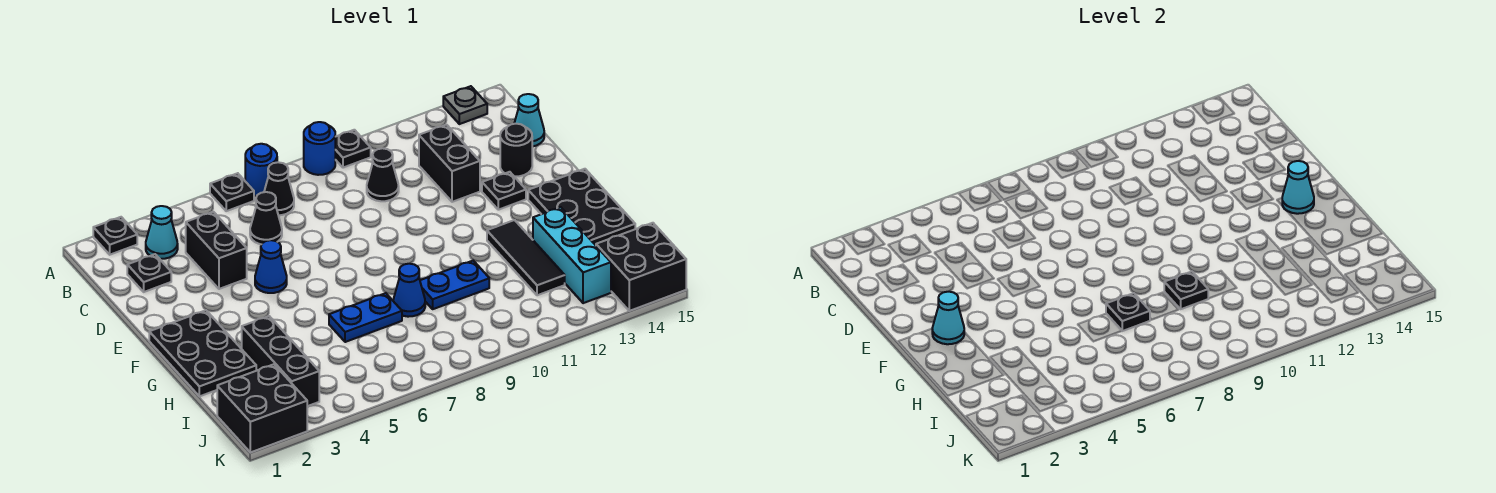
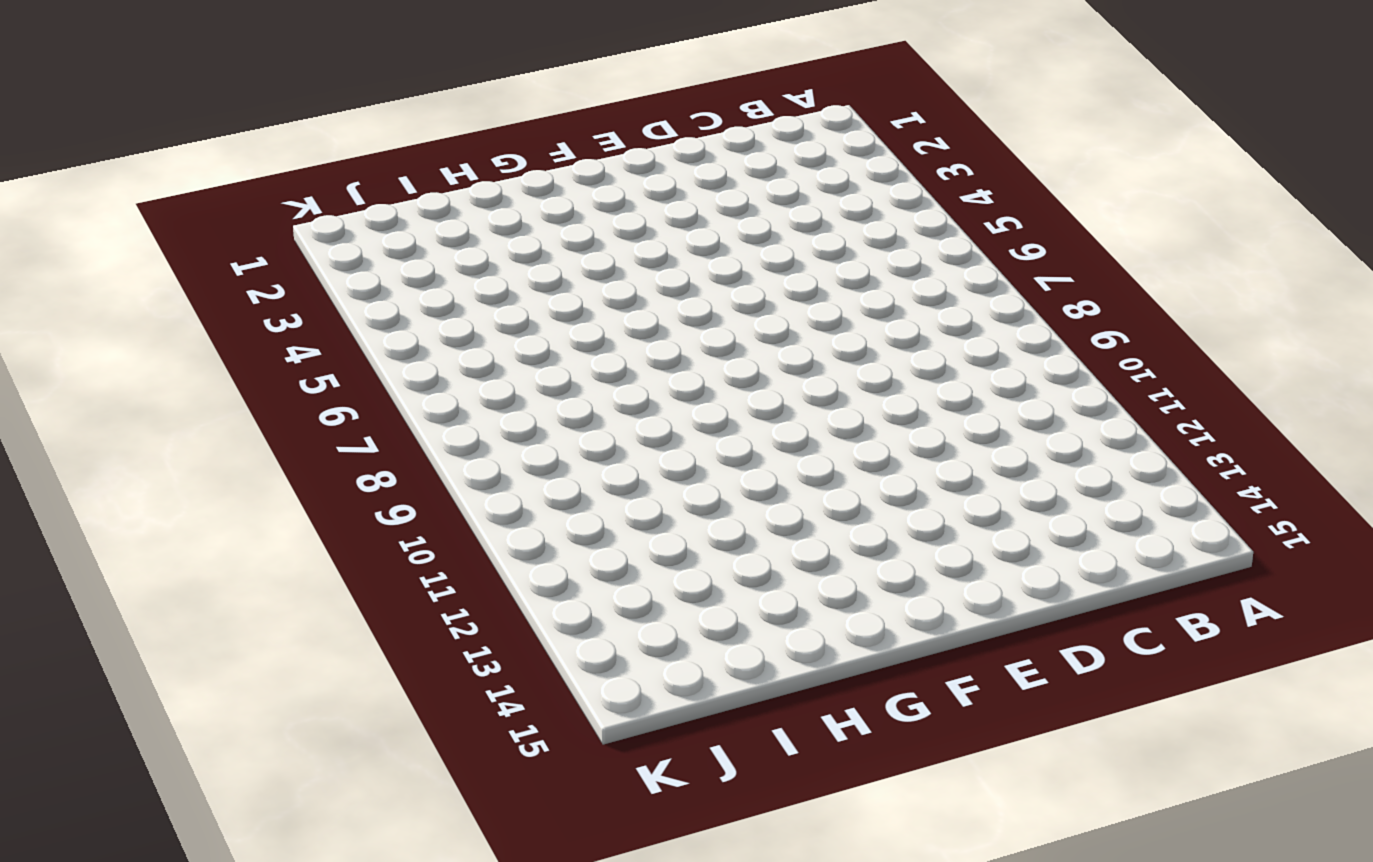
none -> black 1x1 plate [93,217,137,255]
none -> black 1x1 plate [210,173,254,211]
none -> blue 1x1 round brick [245,144,277,196]
none -> blue 1x1 round brick [304,122,335,175]

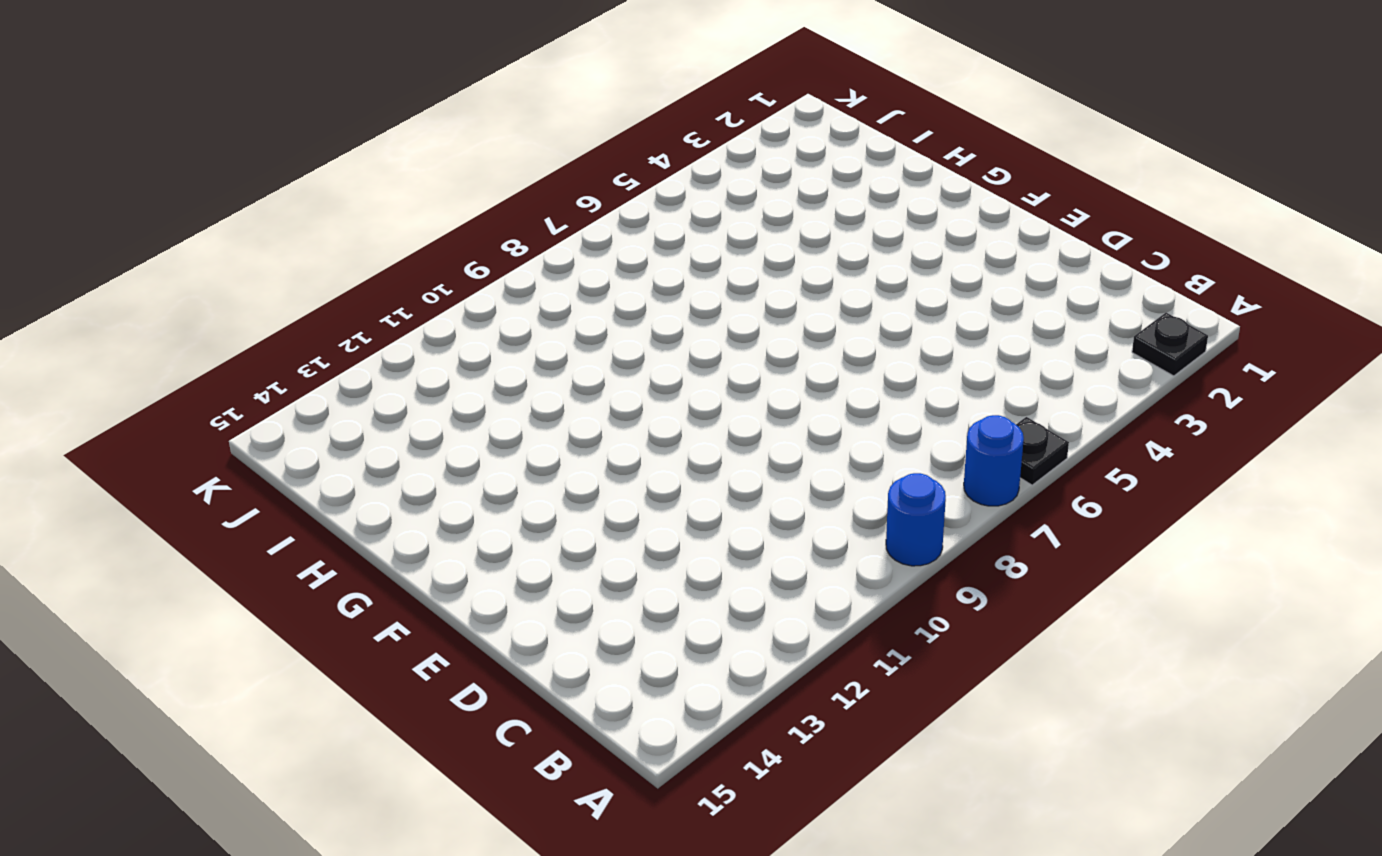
none -> black 1x1 plate [335,130,371,168]
none -> grey 1x1 plate [443,86,487,124]
none -> cyan 1x1 cone [146,206,178,259]
none -> black 1x1 cone [264,162,294,215]

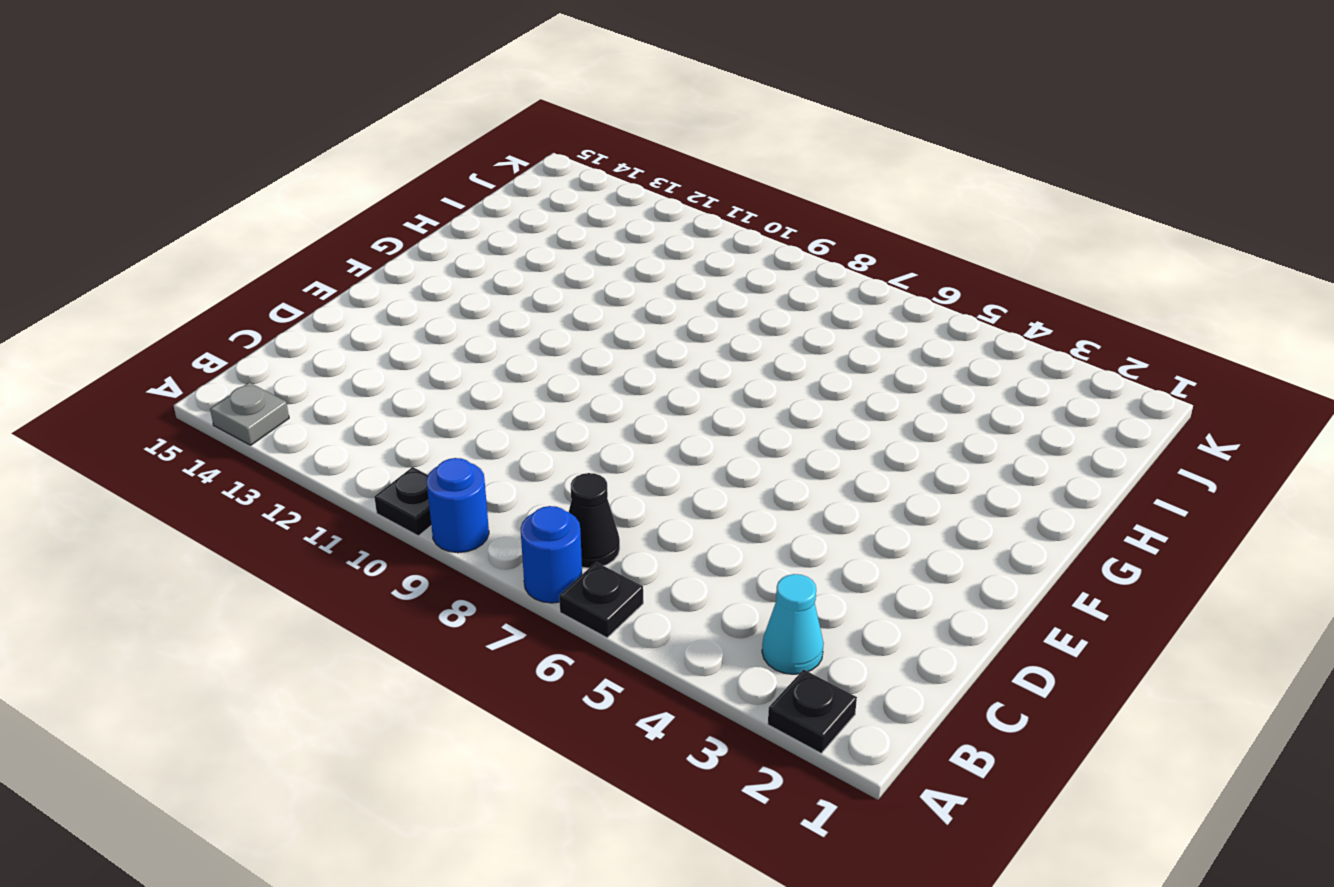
none -> black 1x1 plate [127,254,171,292]
none -> black 1x2 brick [186,212,247,289]
none -> black 1x1 cone [250,192,282,244]
none -> black 1x1 cone [367,148,399,201]

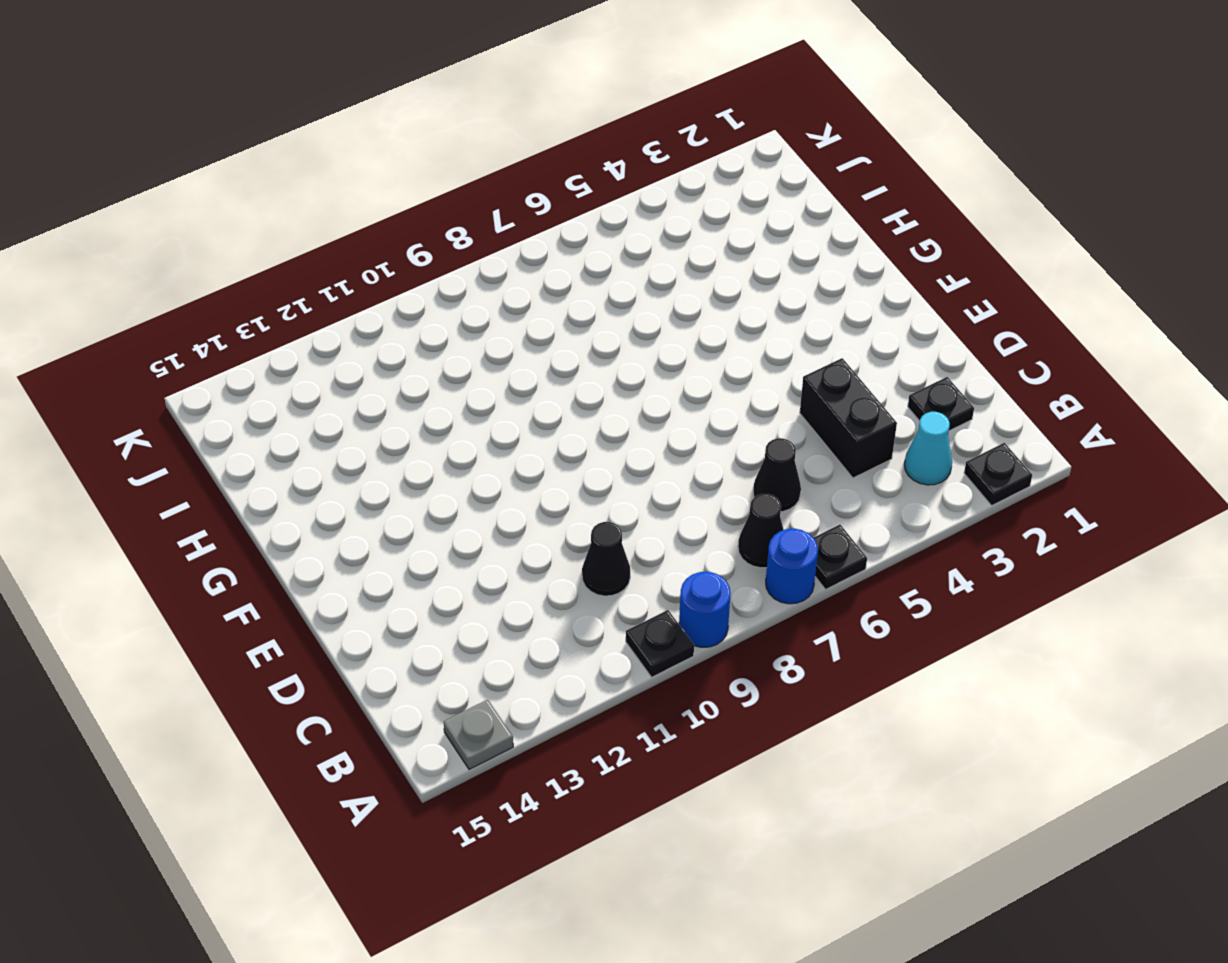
none -> black 1x2 brick [419,125,480,202]
none -> cyan 1x1 cone [514,94,544,147]
none -> black 1x1 round brick [500,124,532,176]
none -> blue 1x1 cone [255,240,287,293]

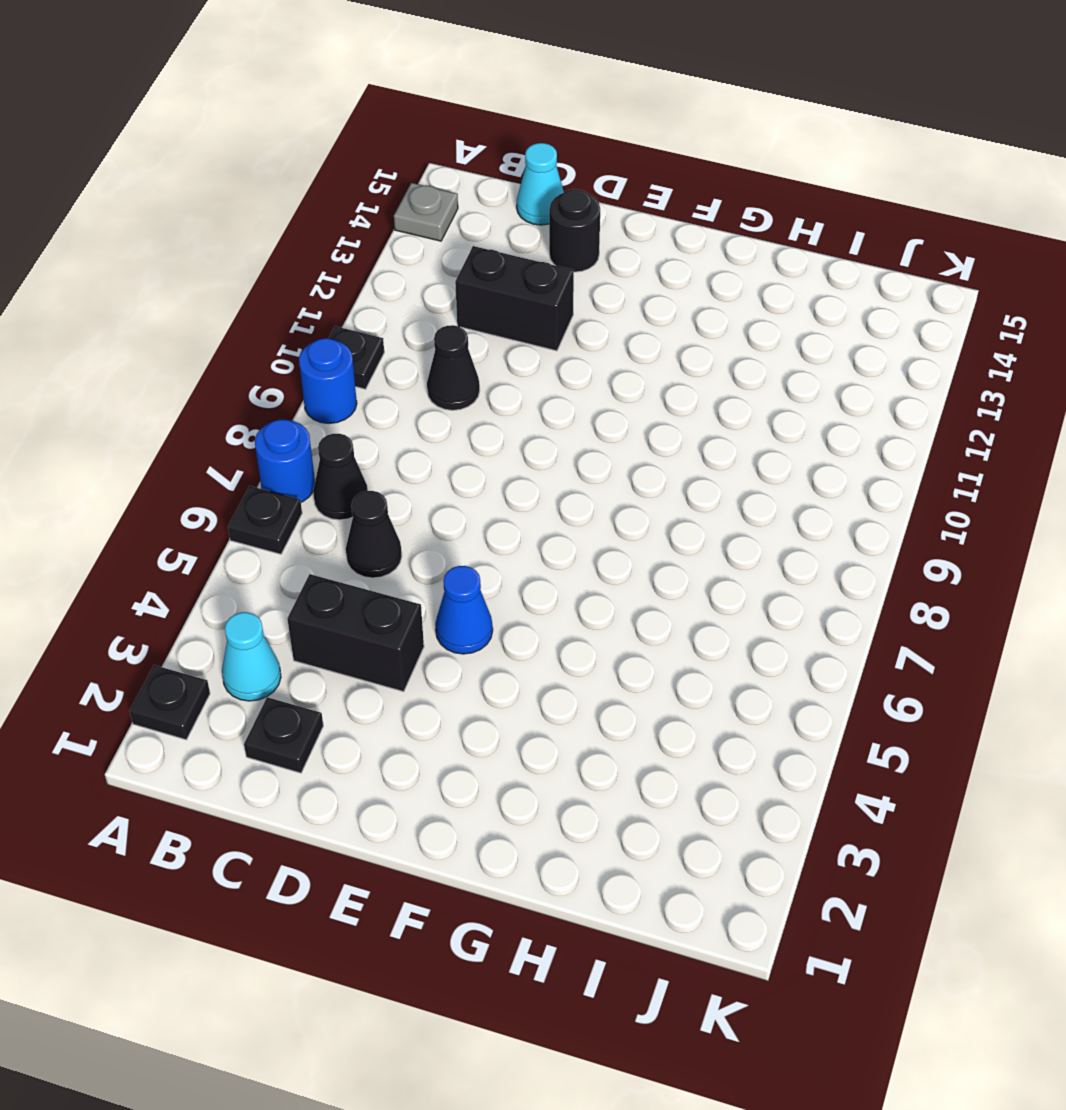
none -> black 1x1 plate [482,172,526,210]
none -> black 2x3 plate [149,310,256,396]
none -> black 2x3 plate [528,169,635,245]
none -> black 1x3 tile [487,220,565,295]

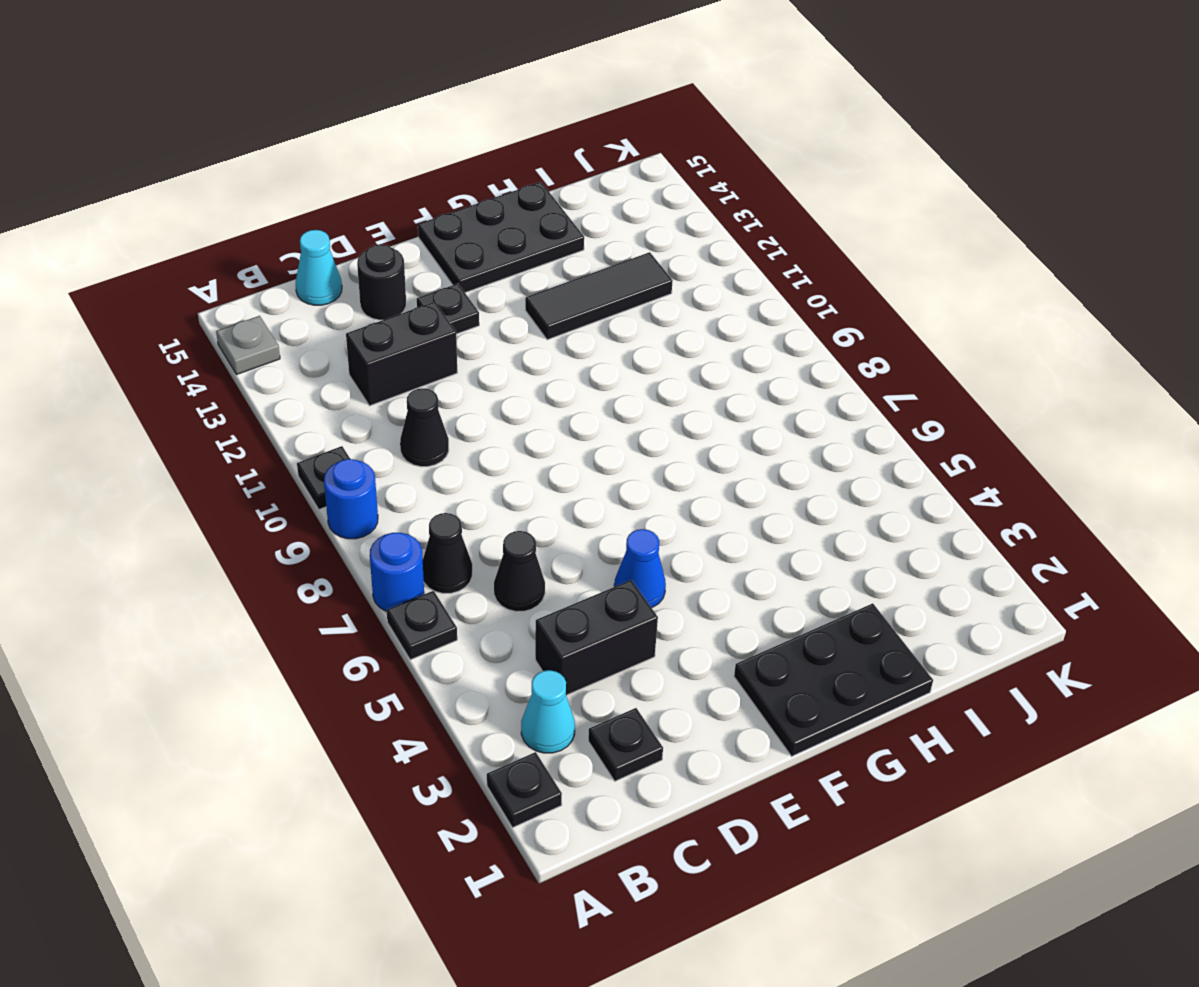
none -> black 1x3 brick [242,316,319,406]
none -> blue 1x2 plate [329,293,402,342]
none -> blue 1x1 cone [393,264,425,317]
none -> blue 1x2 plate [420,261,489,309]

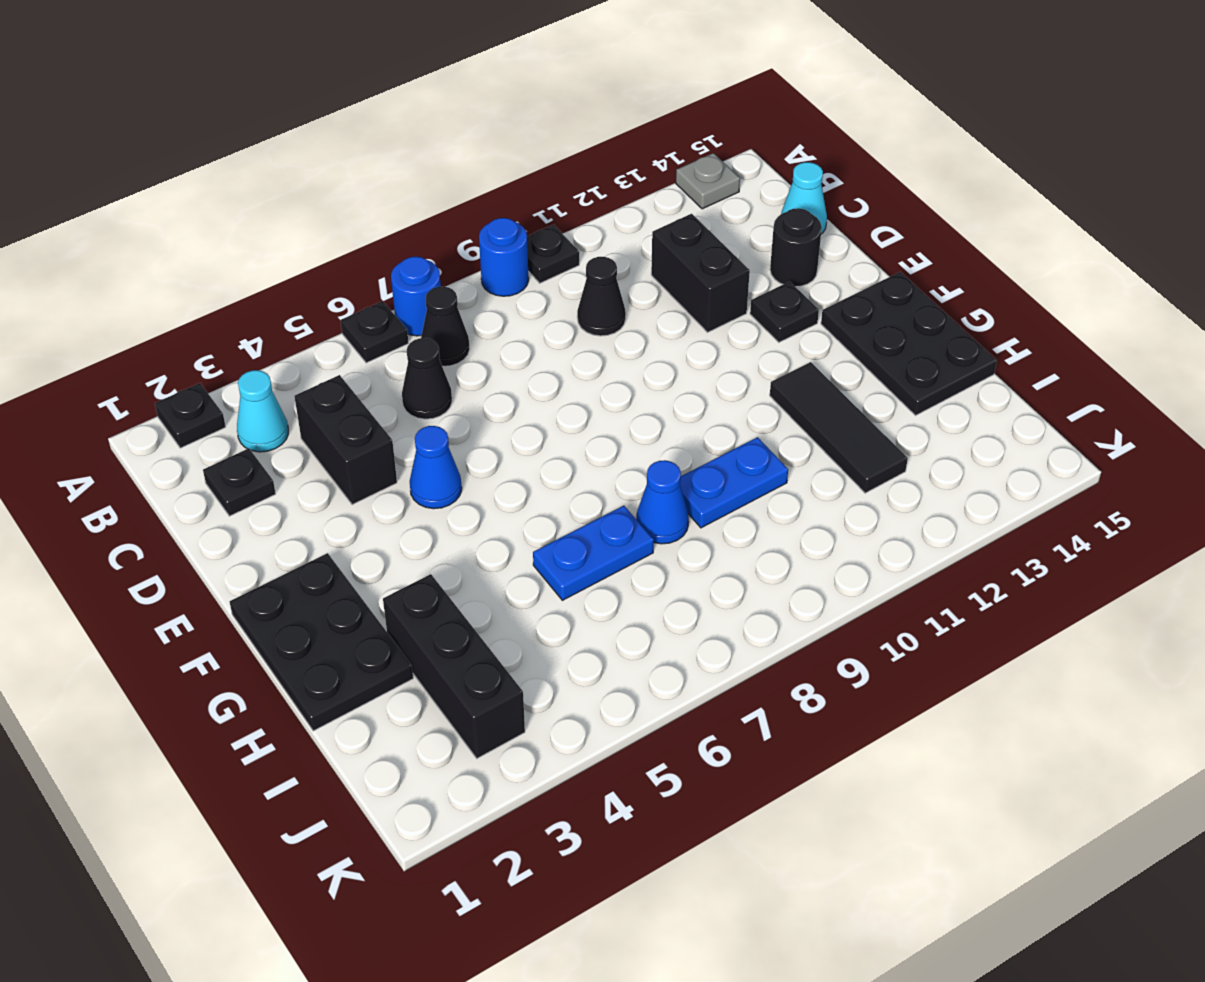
none -> cyan 1x3 brick [533,207,611,303]
none -> black 2x2 brick [217,364,307,452]
none -> black 2x2 brick [596,223,686,311]
none -> cyan 1x1 cone [932,292,964,344]

